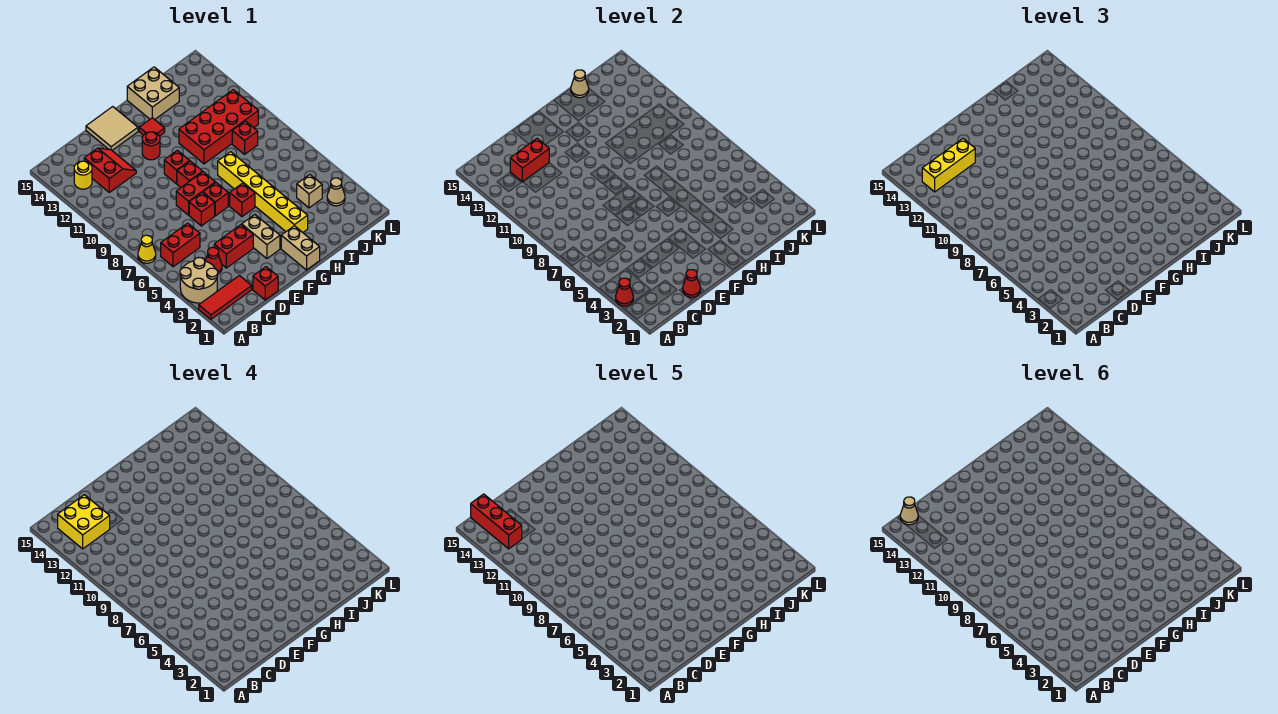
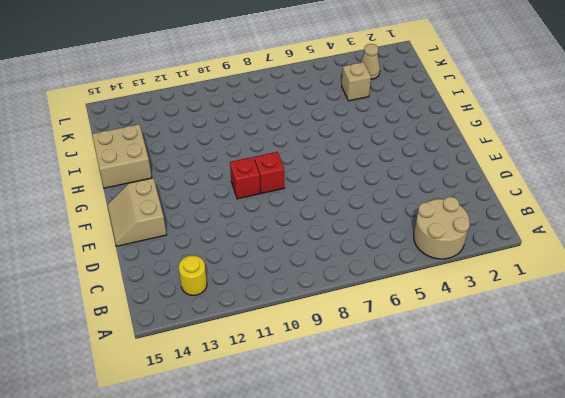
tan 2x2 slope [107,178,167,246] -> tan 2x2 tile [86,107,138,150]
none -> red 1x3 tile [199,275,252,319]
none -> yellow 1x1 cone [138,235,156,263]
none -> red 1x2 brick [161,223,200,267]
none -> red 1x1 cone [206,247,222,274]

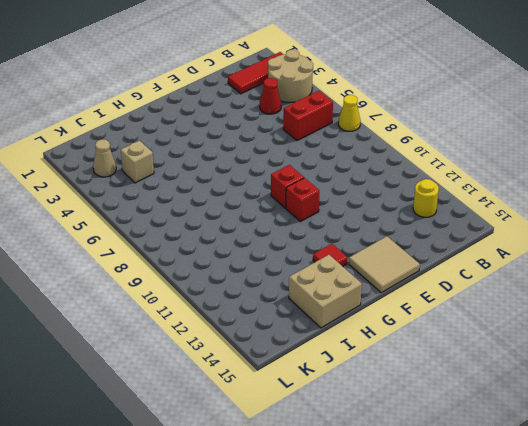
none -> red 2x2 slope [84,148,136,192]
none -> red 1x1 brick [253,267,278,300]
none -> red 1x2 brick [214,225,253,268]
none -> red 1x1 brick [189,192,215,226]

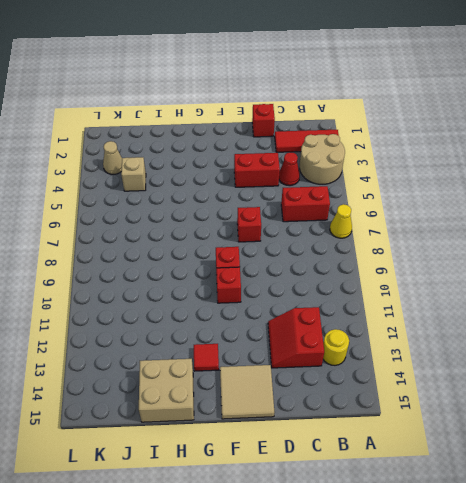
none -> red 1x2 brick [176,172,215,215]
none -> tan 1x2 brick [242,215,280,259]
none -> red 1x1 brick [203,183,228,216]
none -> red 1x1 round brick [142,132,160,160]

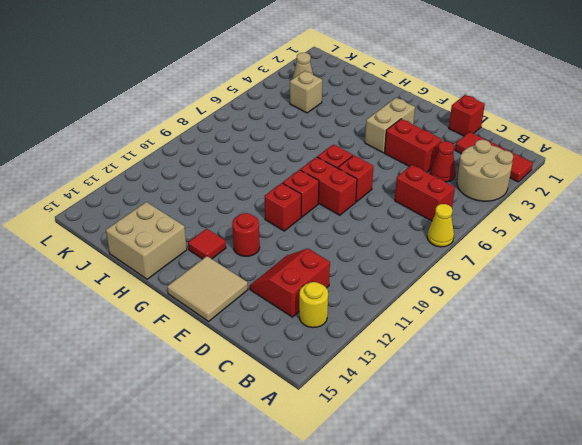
none -> tan 1x2 brick [281,226,320,270]
none -> red 1x1 brick [230,183,255,216]
none -> yellow 1x6 brick [218,152,308,232]
none -> red 2x4 brick [179,90,258,164]

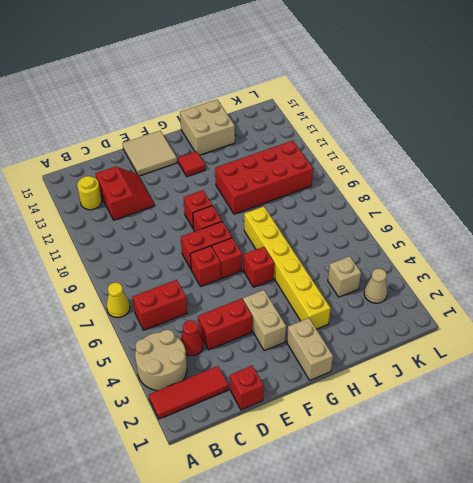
none -> red 1x1 round brick [142,132,160,160]
none -> red 1x1 brick [232,121,258,154]
none -> red 1x1 cone [616,278,633,306]
none -> red 1x2 brick [510,139,549,182]

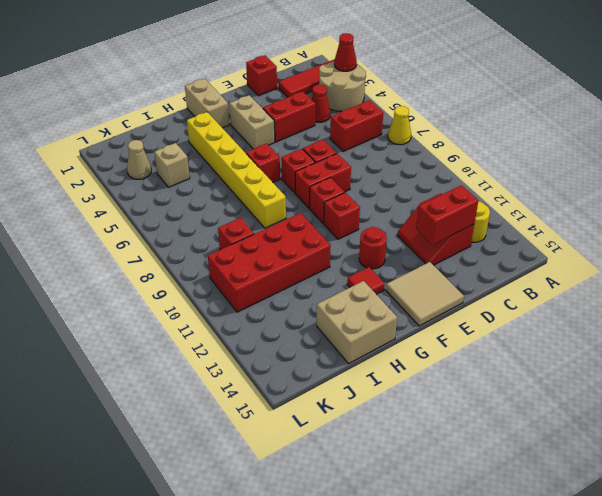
none -> red 1x1 cone [683,270,701,297]
none -> tan 1x1 cone [571,70,589,98]
none -> yellow 1x3 brick [922,139,975,192]
none -> yellow 2x2 brick [58,495,110,549]

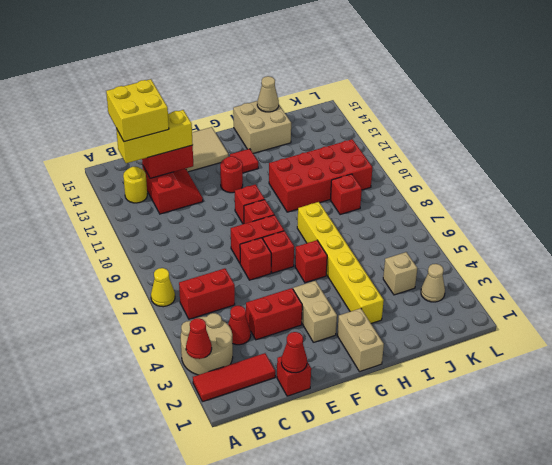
none -> red 1x3 brick [471,494,522,549]
none -> tan 1x1 cone [900,497,918,525]

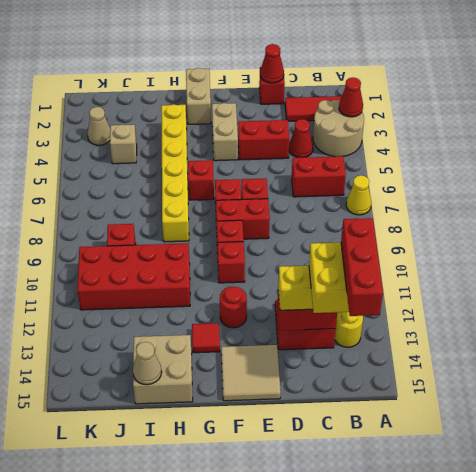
none -> tan 1x1 cone [900,497,918,525]

